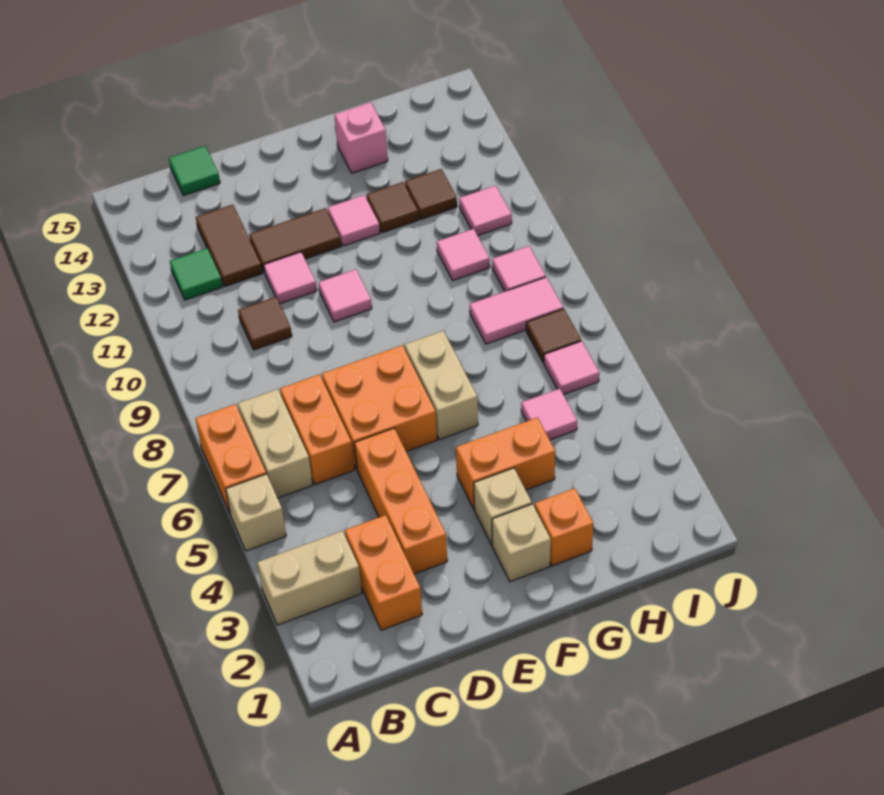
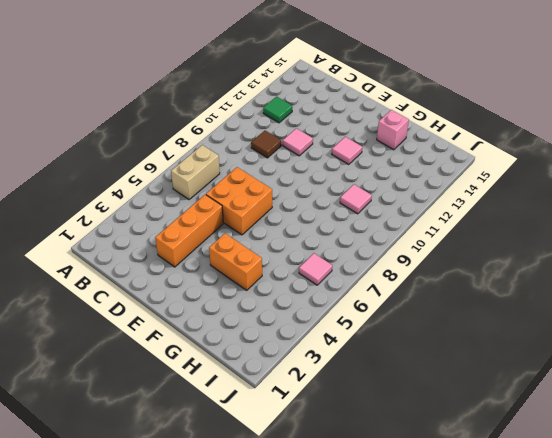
none -> tan 1x2 brick [257,531,362,625]
none -> tan 1x1 brick [226,474,286,551]
none -> orange 1x2 brick [195,404,266,515]
none -> orange 1x2 brick [345,515,422,630]

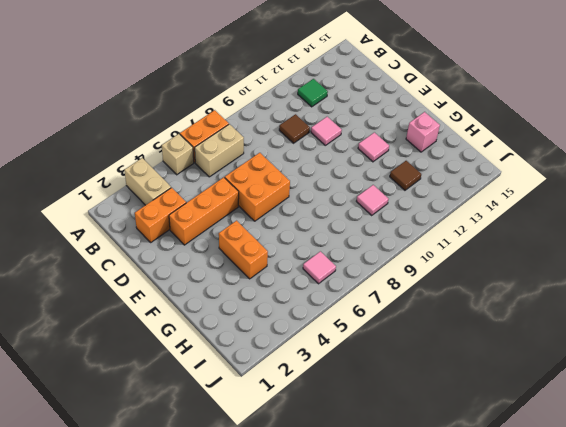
none -> orange 1x2 brick [280,374,354,484]
none -> brown 1x2 tile [196,205,262,286]
none -> green 1x1 tile [169,146,220,196]
none -> brown 1x2 tile [249,208,341,273]

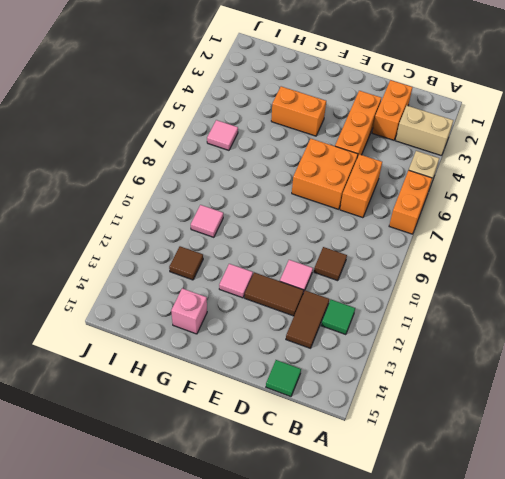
none -> tan 1x2 brick [238,389,313,498]
none -> pink 1x1 tile [318,269,372,322]
none -> tan 1x1 brick [492,504,551,582]
none -> tan 1x1 brick [474,468,532,545]

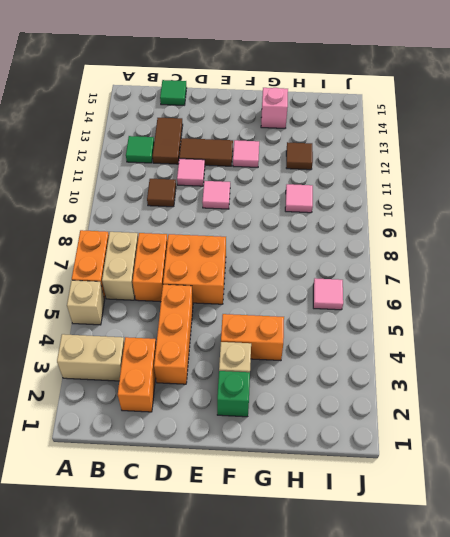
green 1x1 brick [217,371,250,417] -> tan 1x1 brick [492,504,551,582]
none -> tan 1x2 brick [404,331,478,440]
none -> orange 1x1 brick [535,488,593,566]
none -> brown 1x1 tile [367,182,419,233]
none -> pink 1x1 tile [521,389,577,440]

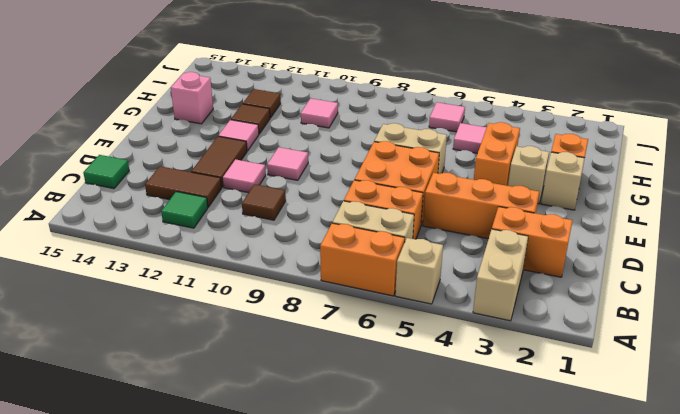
none -> pink 1x2 tile [470,277,563,344]
none -> brown 1x1 tile [526,309,581,362]
none -> pink 1x1 tile [492,246,546,291]
none -> pink 1x1 tile [459,186,512,236]

